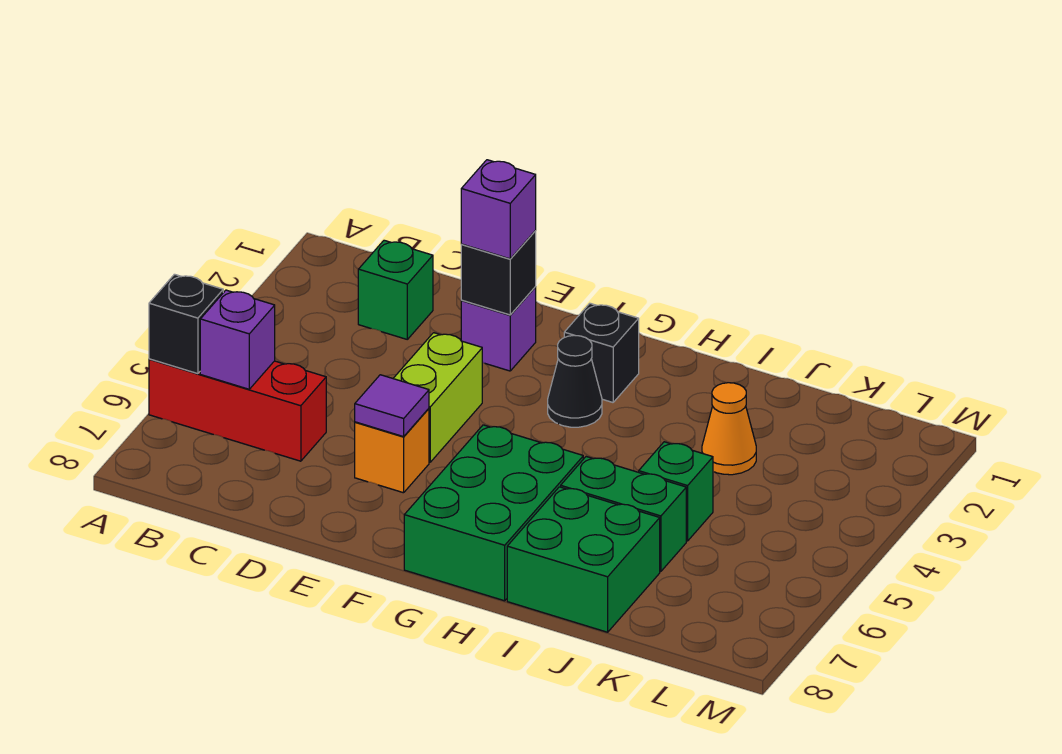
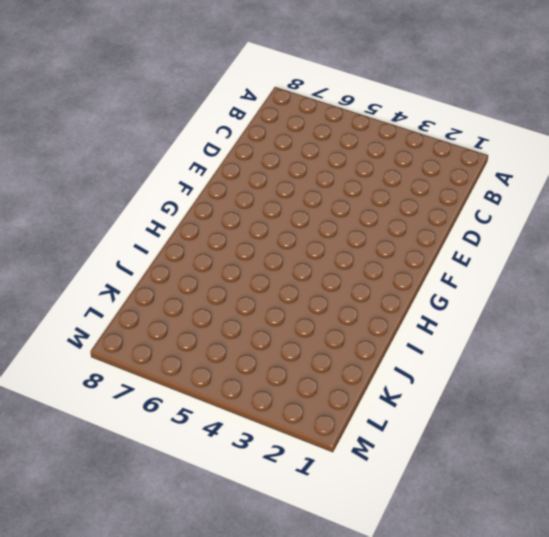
none -> red 1x3 brick [149,359,326,461]
none -> green 1x1 brick [358,240,433,339]
none -> purple 1x1 brick [461,287,536,371]

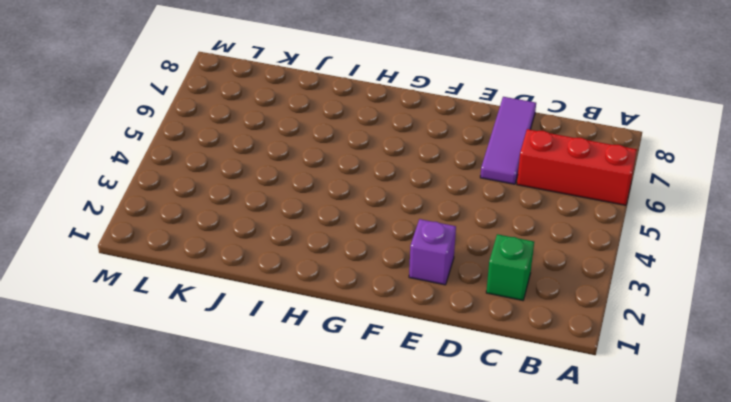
purple 1x3 tile [480,97,536,184] -> none
none -> lime 1x2 brick [393,333,482,462]
none -> orange 1x1 brick [355,409,429,493]
none -> black 1x1 brick [564,303,639,402]

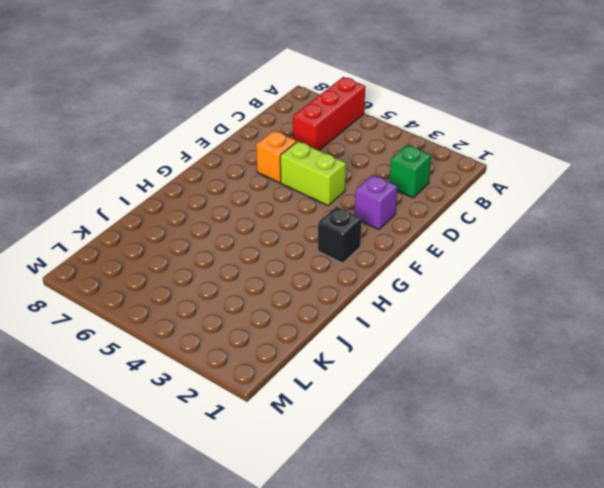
none -> black 1x1 cone [548,335,602,427]
none -> green 2x3 brick [404,425,583,601]
none -> green 1x2 brick [561,457,686,571]

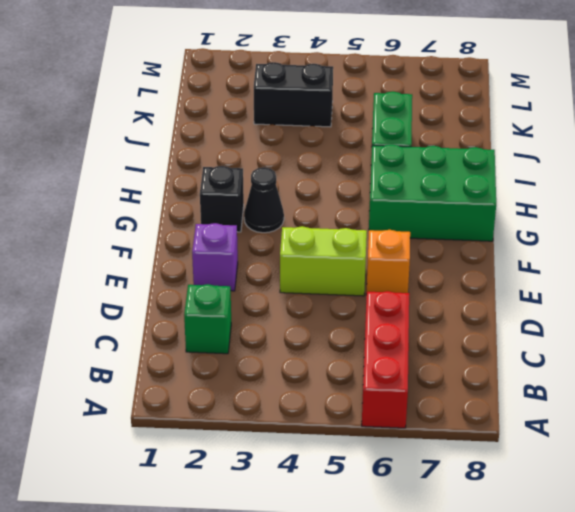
black 1x2 brick [254,62,333,127] -> none
none -> green 2x2 brick [507,487,660,632]
none -> orange 1x1 cone [702,383,756,475]
none -> green 1x1 brick [639,442,713,541]

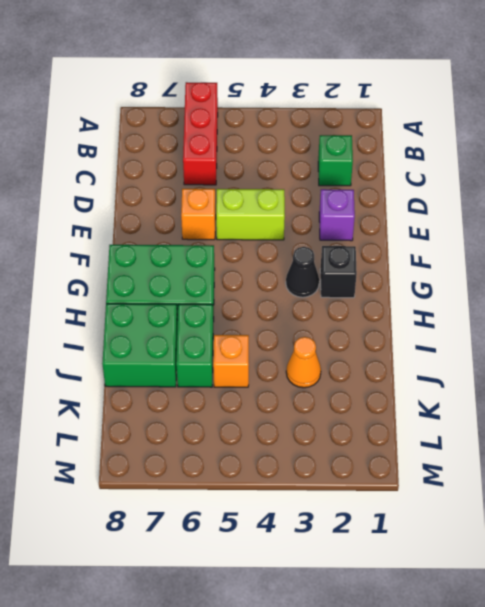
orange 1x1 brick [213,335,249,387] -> green 1x1 brick [639,442,713,541]
none -> black 1x1 brick [149,274,223,374]
none -> purple 1x1 brick [200,290,275,389]
none -> black 1x1 brick [461,231,536,315]

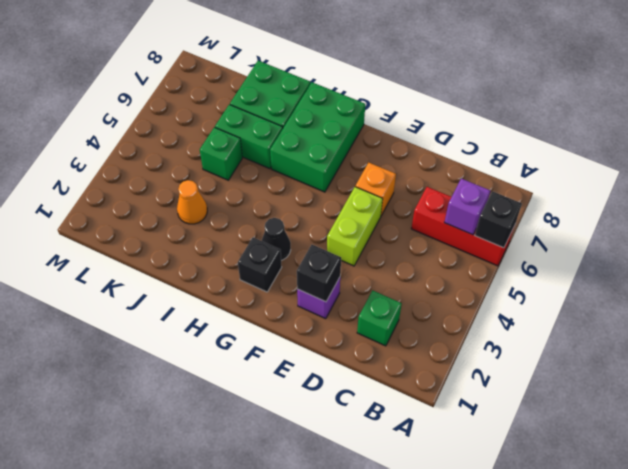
none -> purple 1x1 tile [355,375,429,437]
none -> purple 1x1 brick [461,160,536,259]

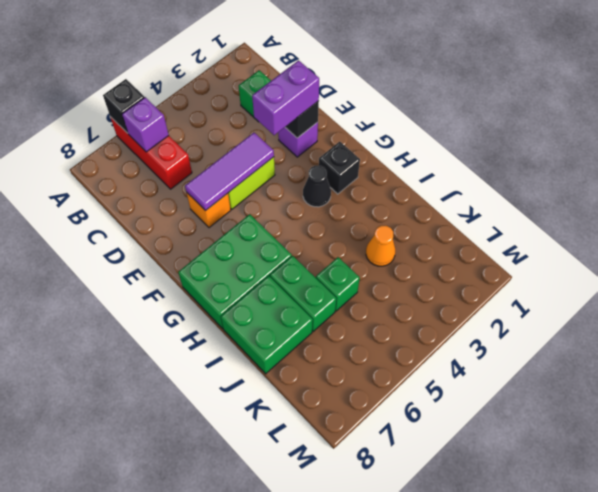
purple 1x2 brick [252,60,319,135] -> purple 1x1 brick [461,160,536,259]
purple 1x3 tile [185,133,274,211] -> purple 1x1 tile [355,375,429,437]

